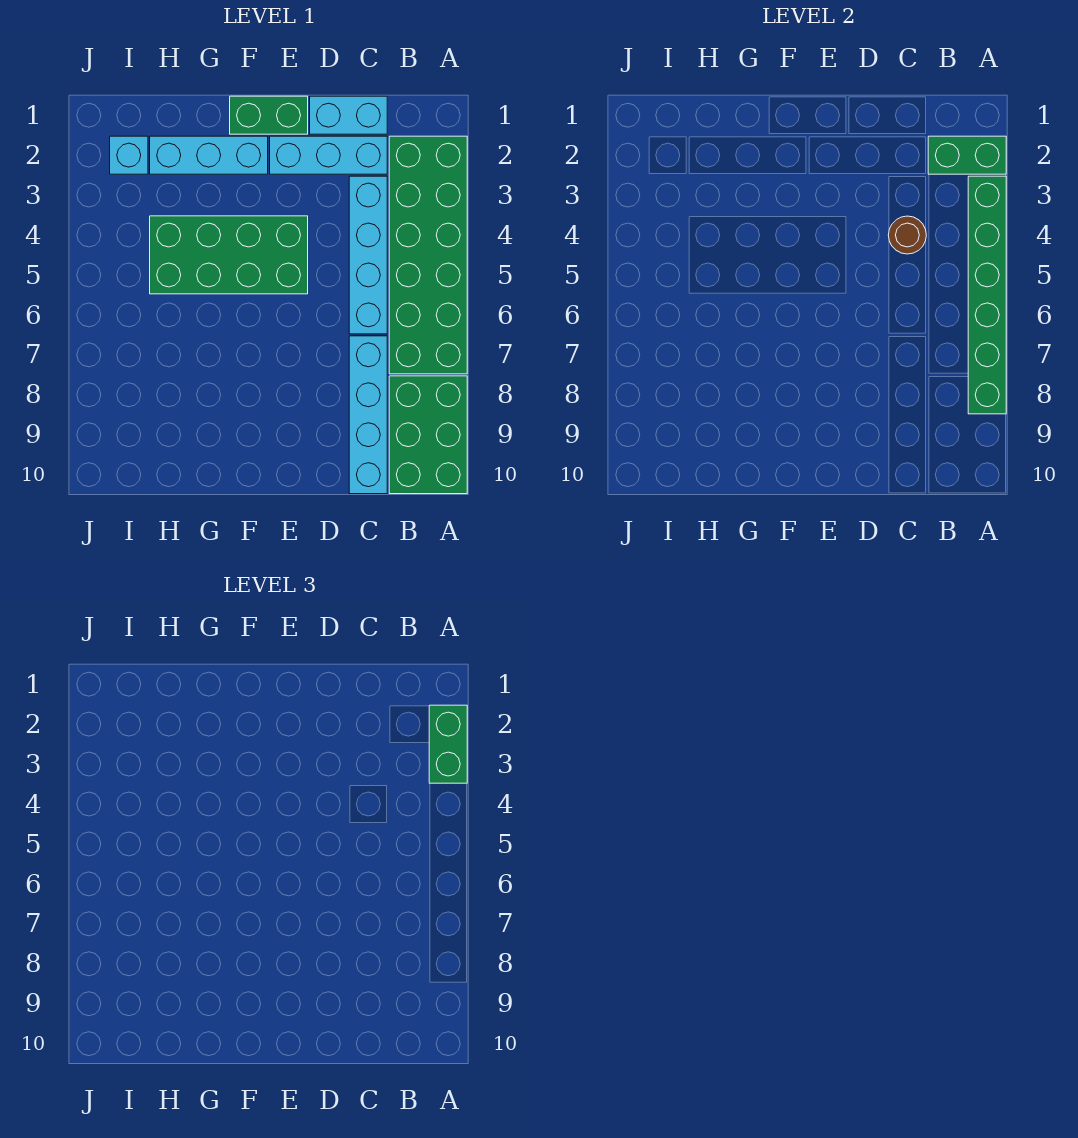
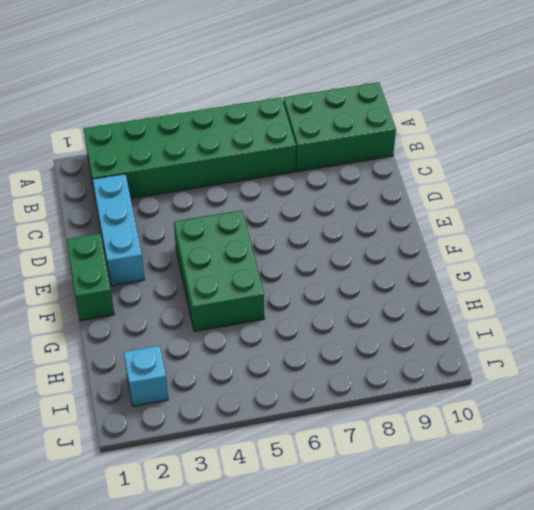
green 2x3 brick [174,210,264,332] -> green 2x4 brick [150,216,308,294]
none -> cyan 1x2 brick [310,96,387,134]
none -> cyan 1x4 brick [349,176,387,334]
none -> cyan 1x4 brick [349,336,387,494]

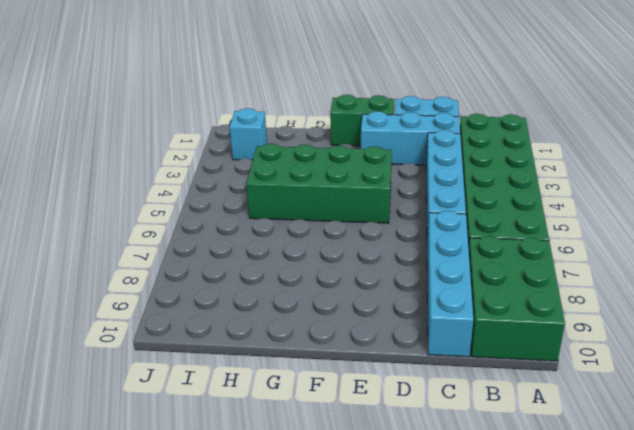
none -> cyan 1x3 brick [150,136,268,174]
none -> green 1x2 brick [928,136,1006,174]
none -> green 1x6 brick [968,176,1006,414]

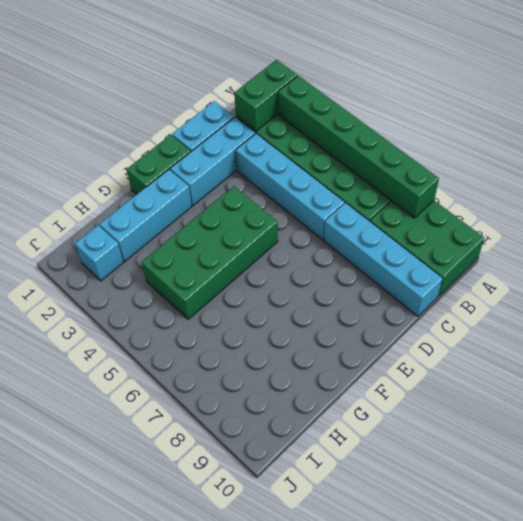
none -> brown 1x1 round brick [888,216,926,254]
none -> green 1x2 brick [429,705,467,783]

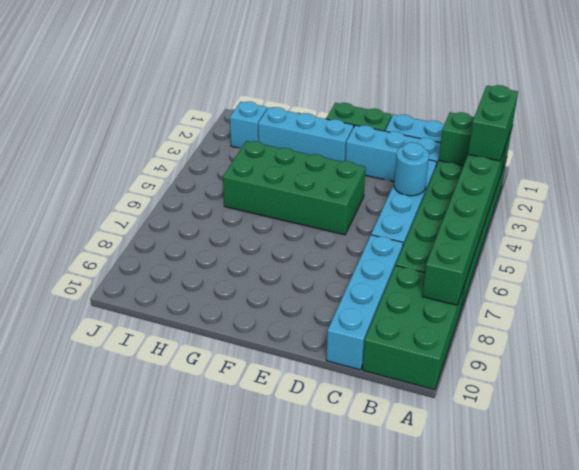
cyan 1x1 round brick [394,142,429,196] -> brown 1x1 round brick [888,216,926,254]

